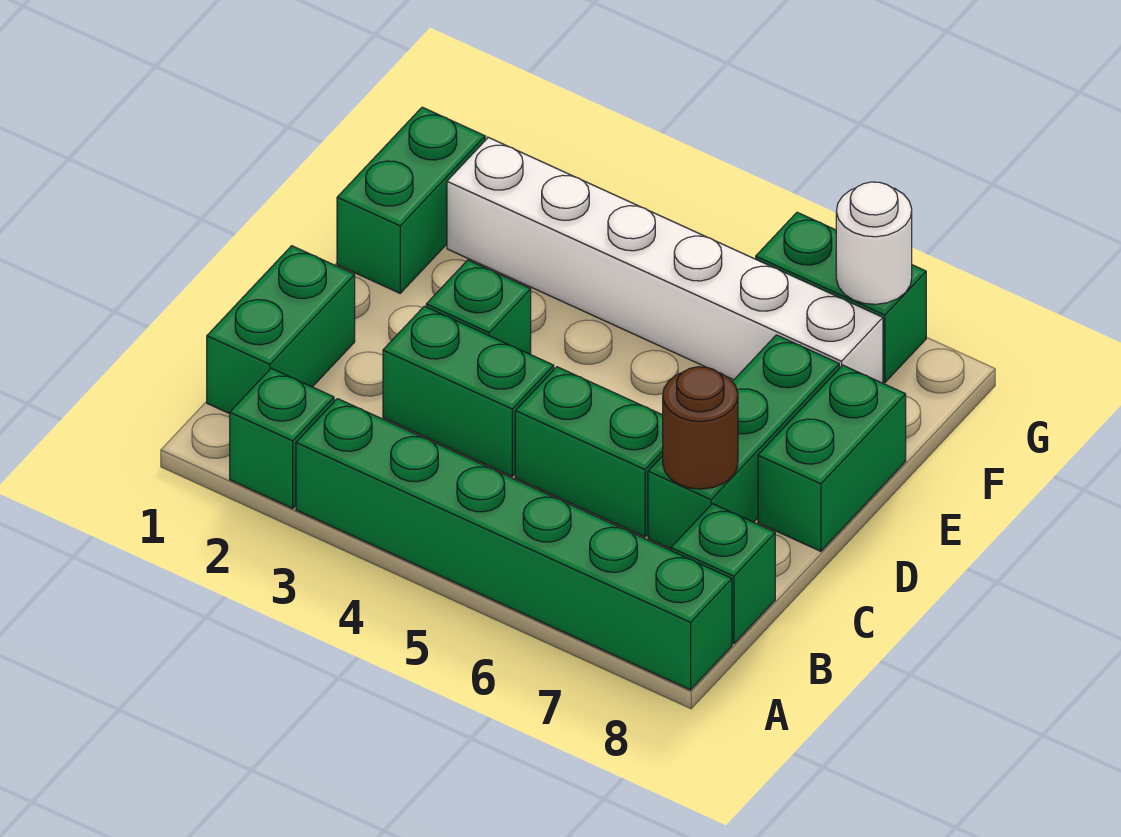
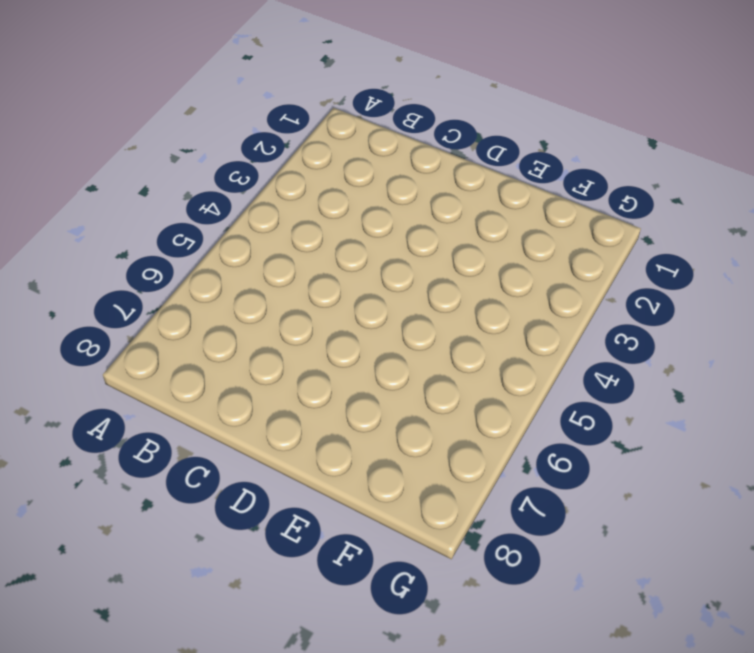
none -> green 1x1 brick [230,368,334,508]
none -> green 1x6 brick [296,399,732,690]
none -> green 1x2 brick [207,246,355,414]

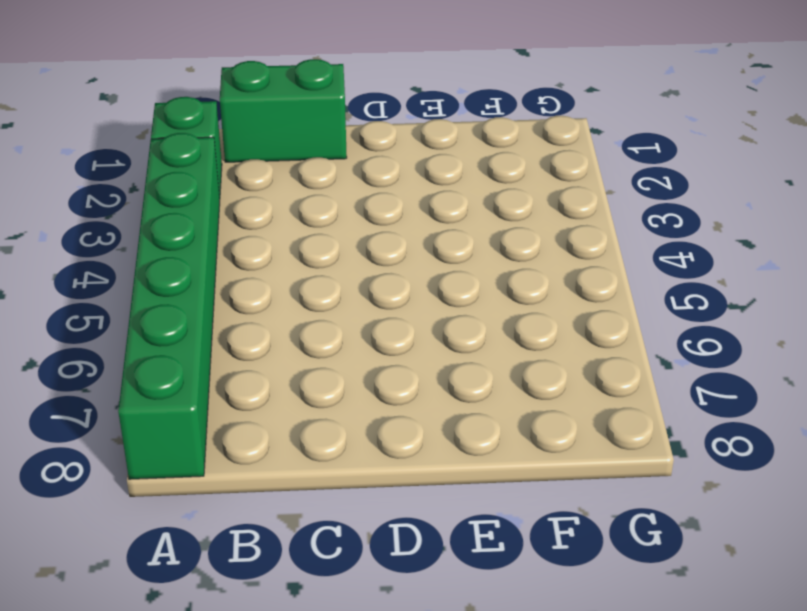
none -> green 1x1 brick [671,504,775,644]
none -> green 1x2 brick [383,306,554,476]
none -> green 1x2 brick [515,367,663,537]

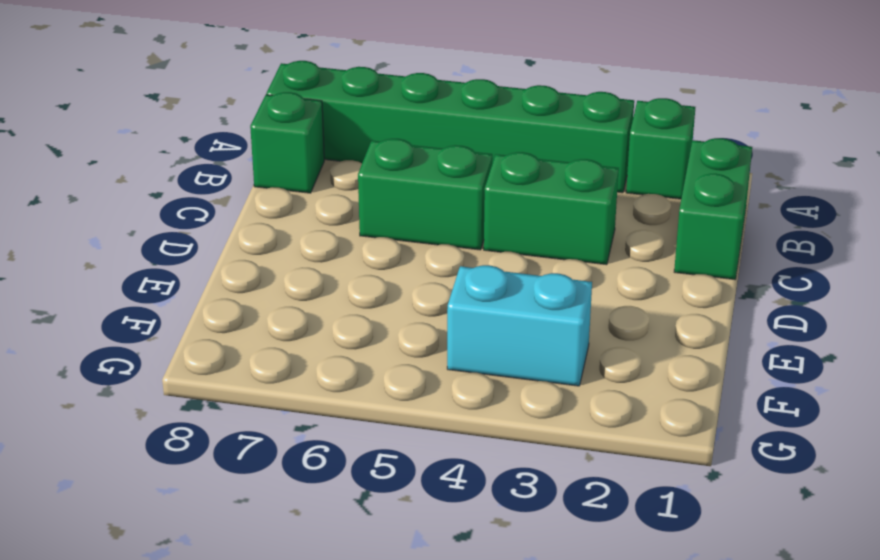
cyan 1x2 brick [447,265,592,386] -> white 1x6 brick [447,137,883,383]
none -> green 1x3 brick [648,335,839,549]
none -> green 1x1 brick [426,260,531,354]
none -> green 1x2 brick [758,365,906,551]

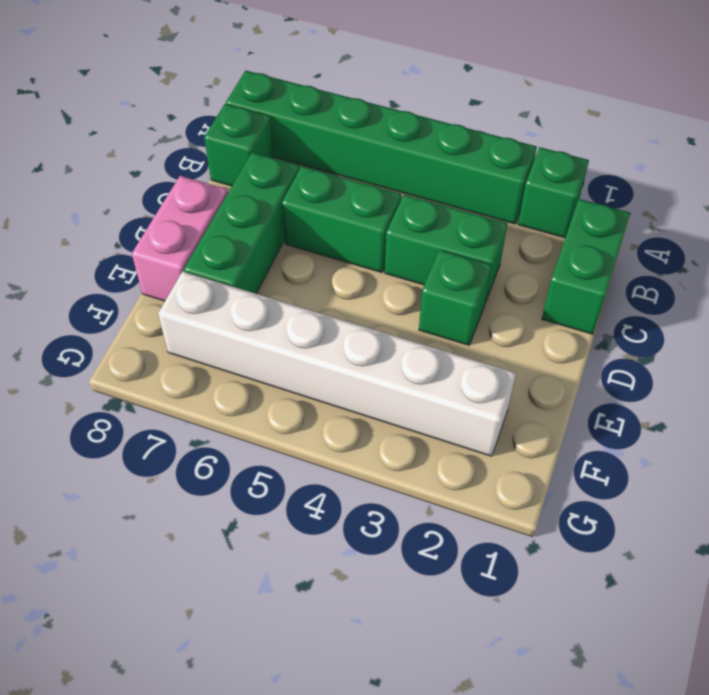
pink 1x2 brick [132,176,228,301] -> green 1x2 brick [758,365,906,551]
none -> green 1x2 brick [337,107,485,293]
none -> green 1x2 brick [756,212,926,383]
none -> brown 1x1 round brick [663,367,738,489]

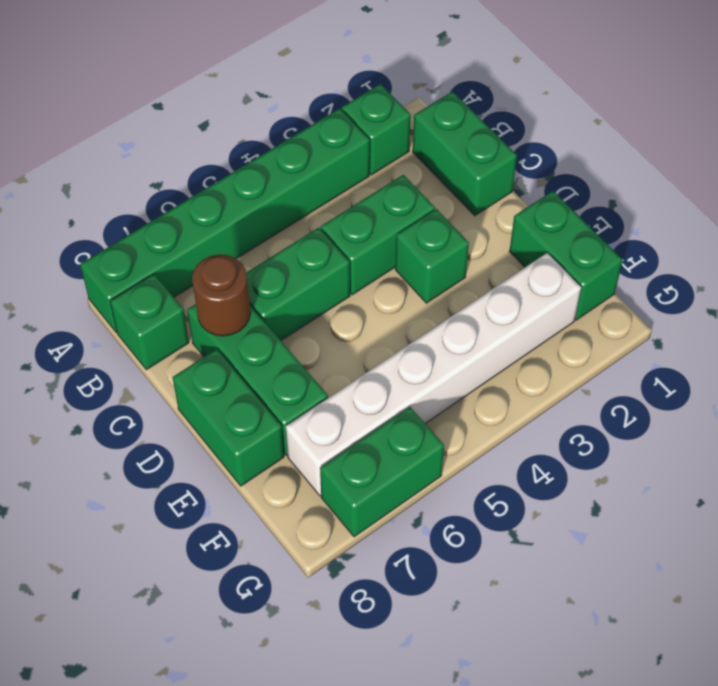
none -> white 1x1 round brick [836,182,912,304]

